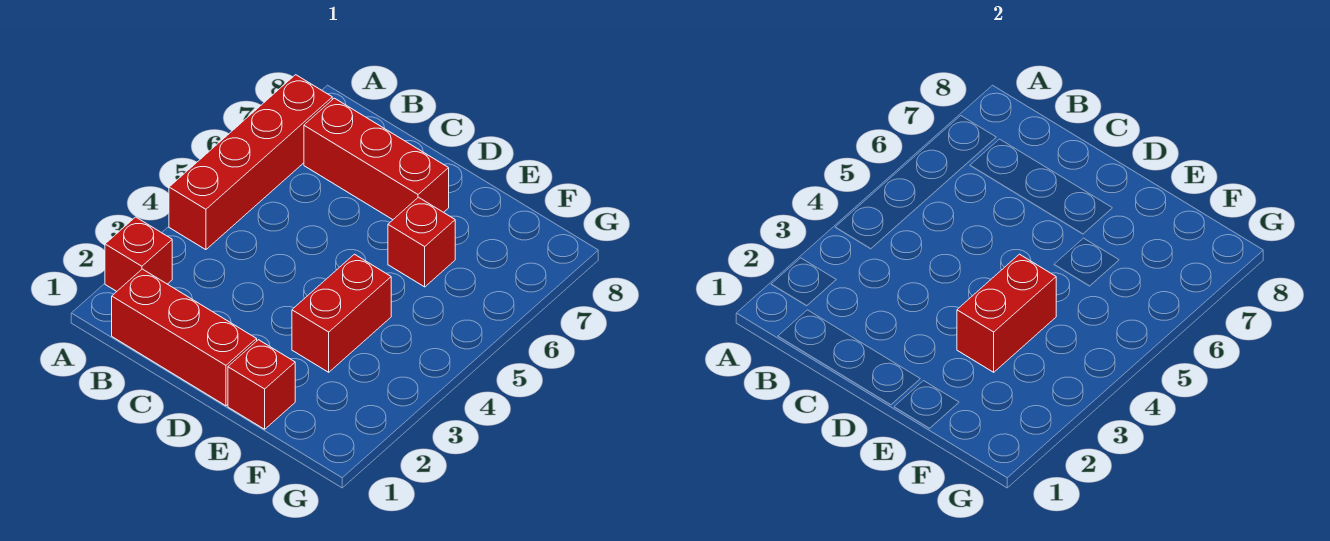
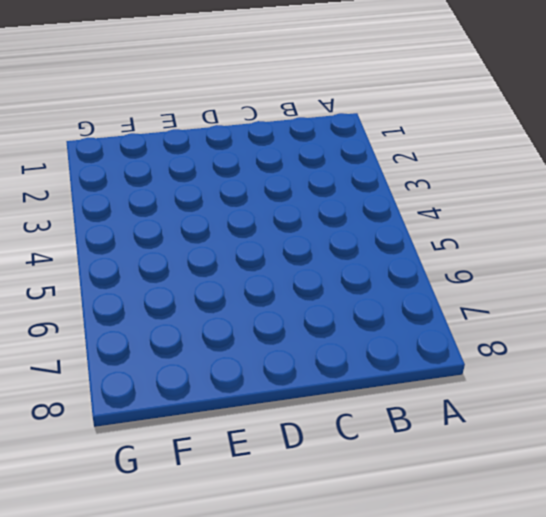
none -> red 1x1 brick [105,217,172,291]
none -> red 1x4 brick [169,75,332,250]

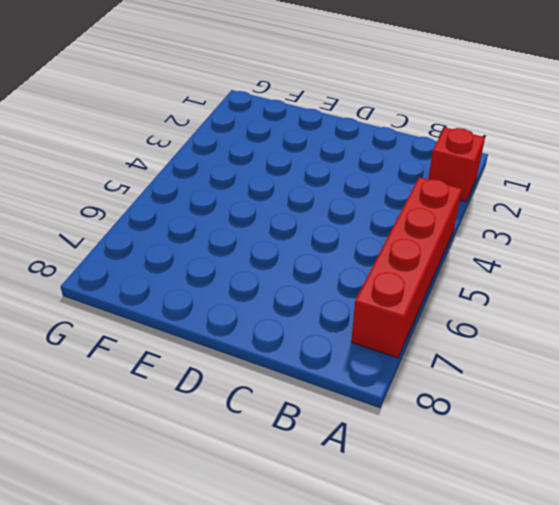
none -> red 1x3 brick [112,269,257,406]
none -> red 1x3 brick [304,98,449,220]

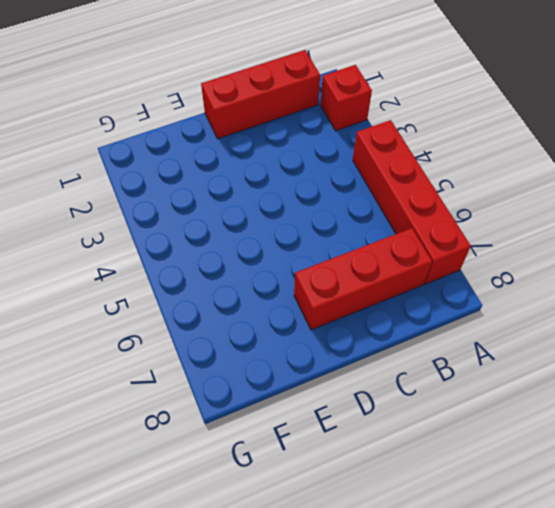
none -> red 1x1 brick [228,340,295,429]
none -> red 1x2 brick [292,254,391,372]

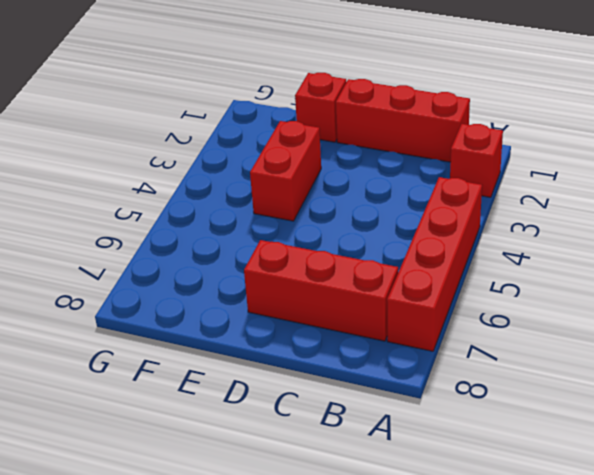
none -> red 1x1 brick [388,197,455,287]
none -> red 1x2 brick [957,254,1056,372]

